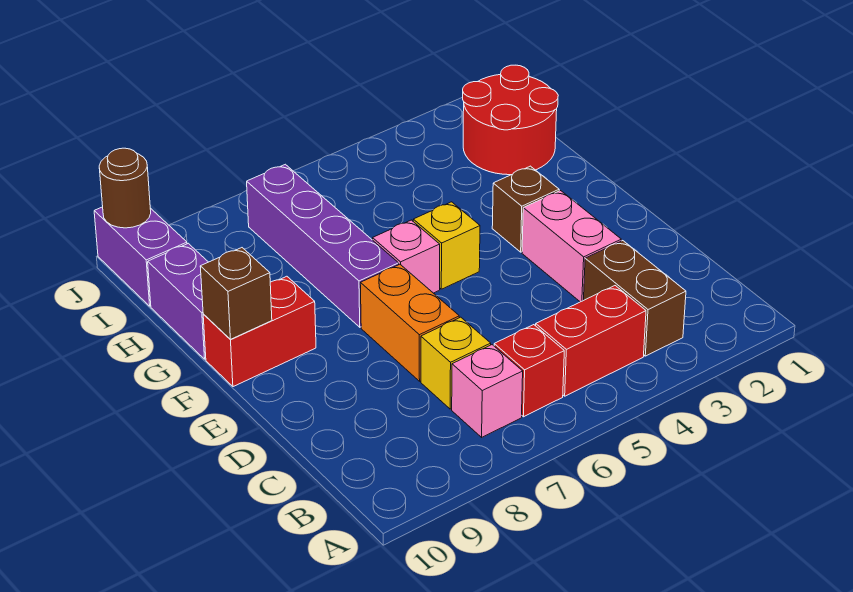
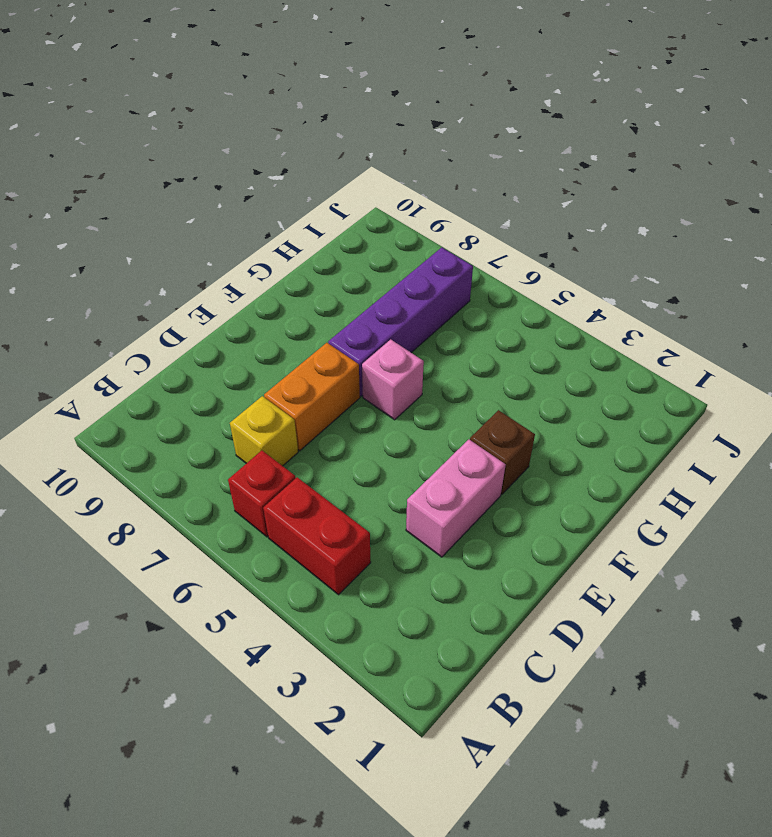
none -> brown 1x2 brick [584,241,686,356]
none -> pink 1x1 brick [452,345,523,437]
none -> yellow 1x1 brick [413,202,480,289]

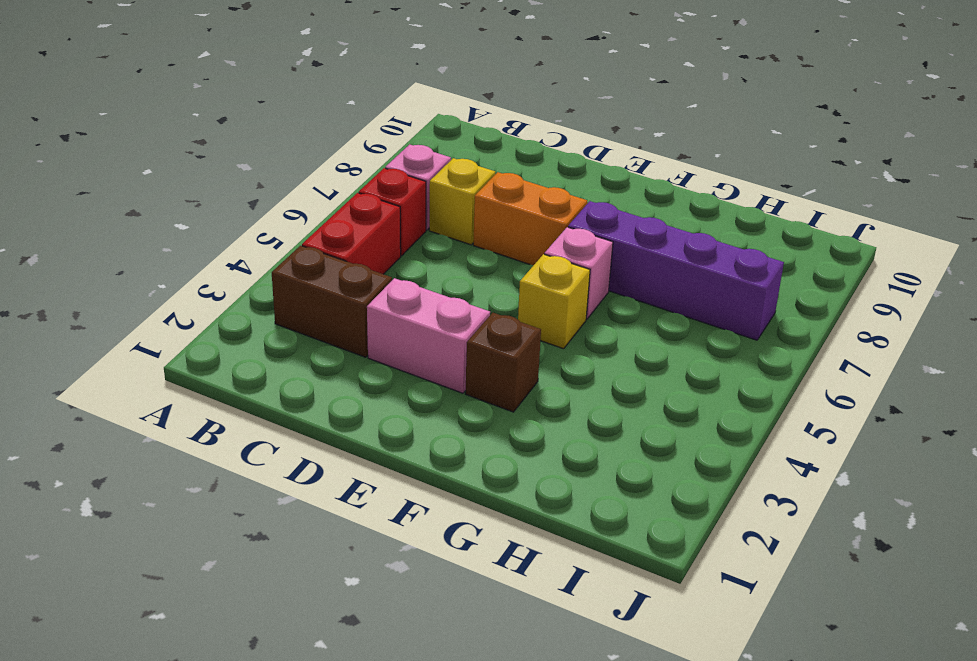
none -> red 1x2 brick [203,276,316,387]
none -> purple 1x2 brick [148,243,208,359]
none -> red 2x2 round brick [463,65,558,175]

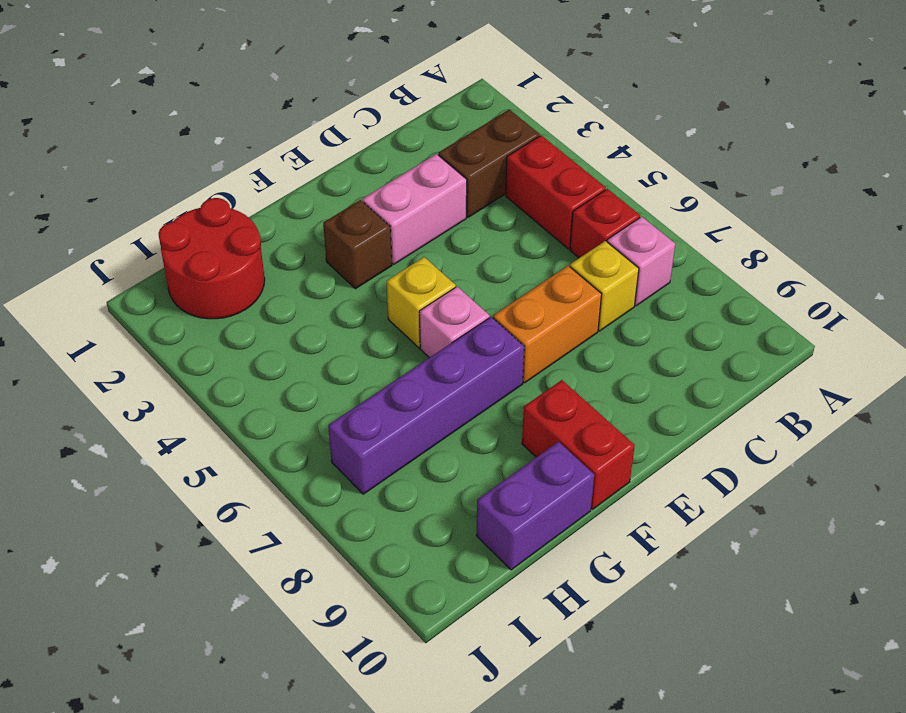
none -> purple 1x2 brick [94,207,187,306]
none -> brown 1x1 brick [200,248,272,339]
none -> brown 1x1 round brick [99,148,151,228]

